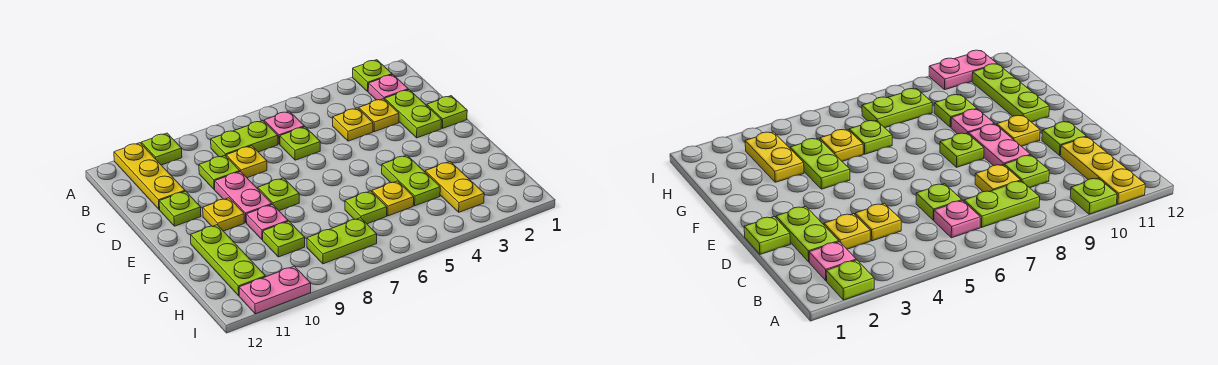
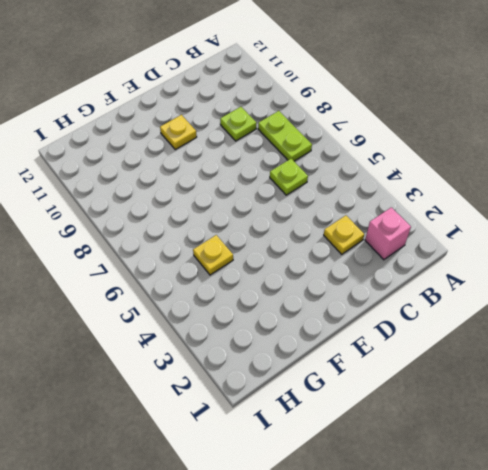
pink 1x1 brick [365,207,411,260] -> pink 1x1 plate [368,75,408,100]
none -> lime 1x1 plate [353,60,392,91]
none -> lime 1x1 plate [141,133,182,165]
none -> yellow 1x3 plate [114,143,185,209]

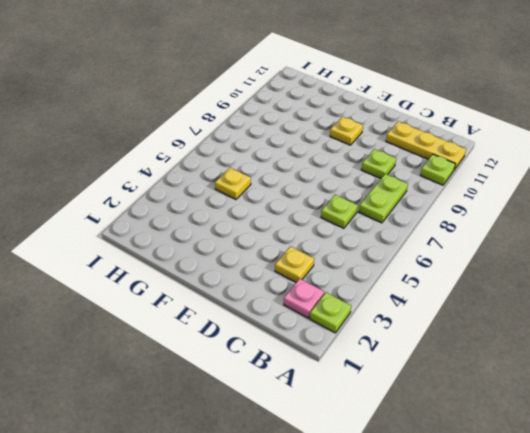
none -> pink 1x1 plate [264,111,304,144]
none -> lime 1x2 plate [385,90,442,138]
none -> yellow 1x1 plate [333,108,373,141]

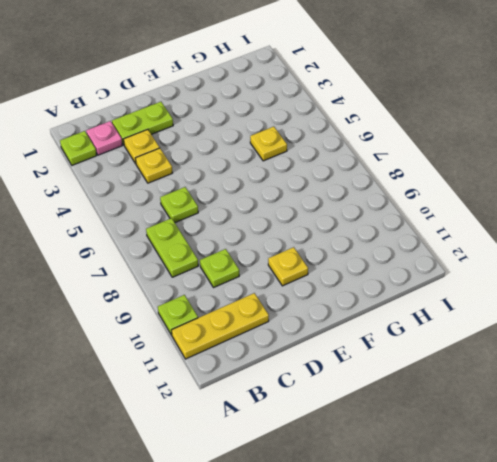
none -> pink 1x1 plate [264,111,304,144]
none -> yellow 1x1 plate [226,146,267,178]
none -> lime 1x1 plate [427,96,467,128]

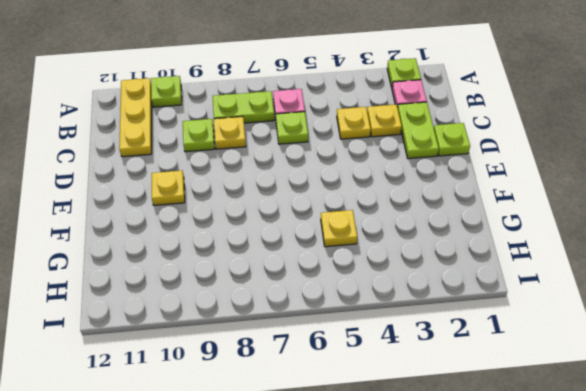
none -> pink 1x2 plate [215,172,272,223]
none -> lime 1x1 plate [159,191,201,226]
none -> lime 1x1 plate [258,178,299,211]

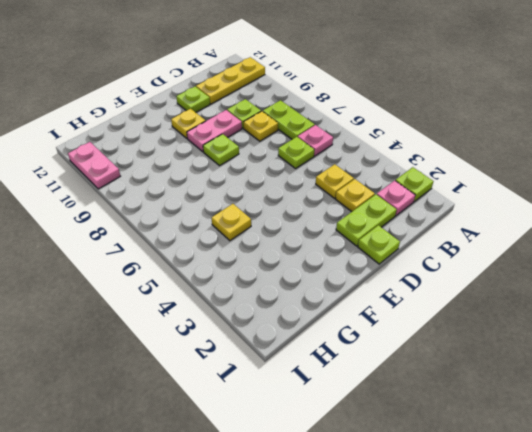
none -> lime 1x1 plate [141,133,182,165]
none -> lime 1x2 plate [382,155,440,206]
none -> pink 1x1 plate [246,205,288,240]

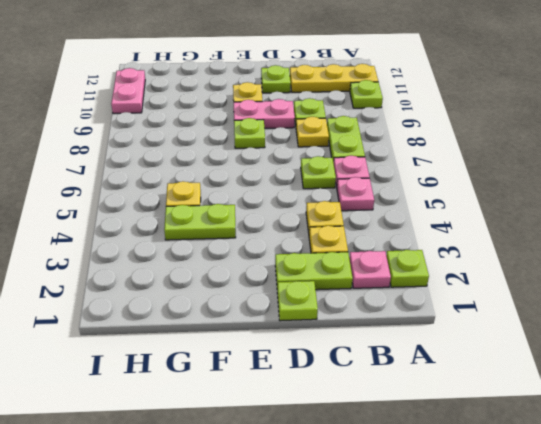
pink 1x1 plate [337,177,374,211] -> pink 1x1 plate moved to [246,205,288,240]
none -> lime 1x3 plate [191,225,265,296]
none -> yellow 1x2 plate [425,162,484,212]
none -> lime 1x1 plate [345,191,387,224]

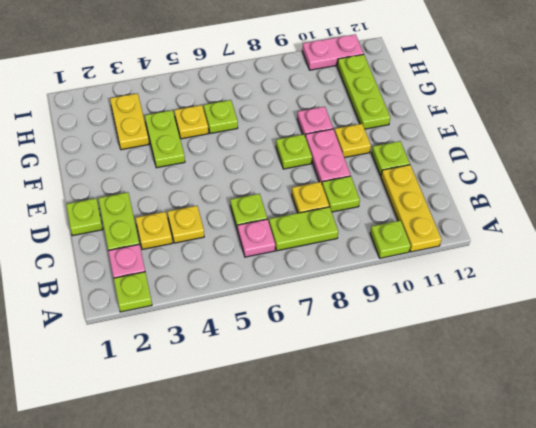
none -> lime 1x1 plate [263,221,305,257]
none -> lime 1x2 plate [307,218,377,264]

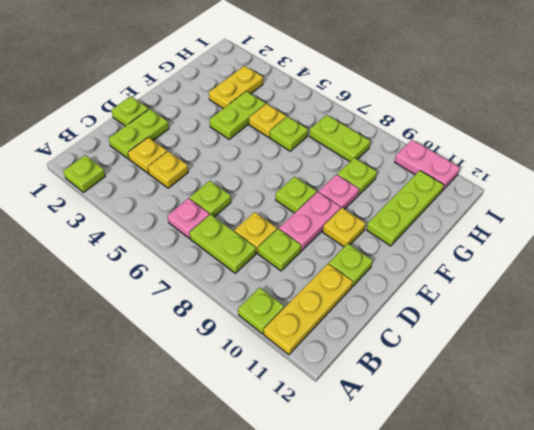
none -> pink 1x1 plate [368,75,408,100]

